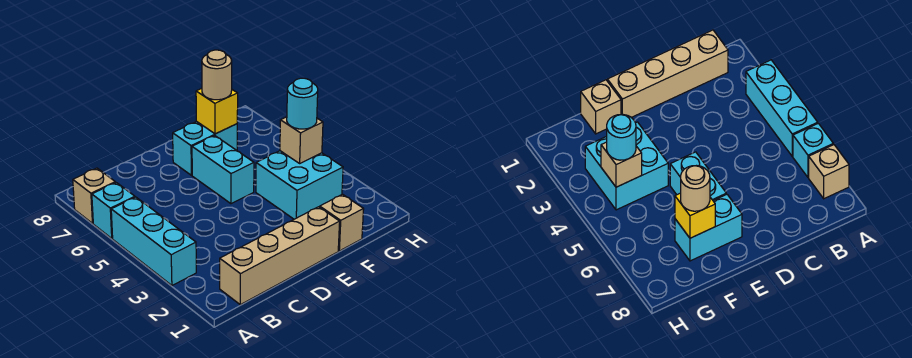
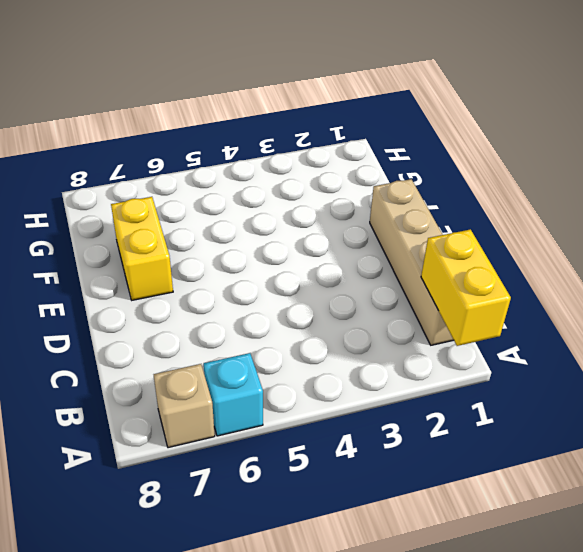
yellow 1x2 brick [421,229,511,346] -> none
yellow 1x2 brick [111,197,173,300] -> cyan 1x2 brick [173,122,237,175]
none -> cyan 1x3 brick [111,197,196,285]
none -> cyan 1x2 brick [192,136,254,204]
none -> tan 1x1 brick [320,194,364,251]

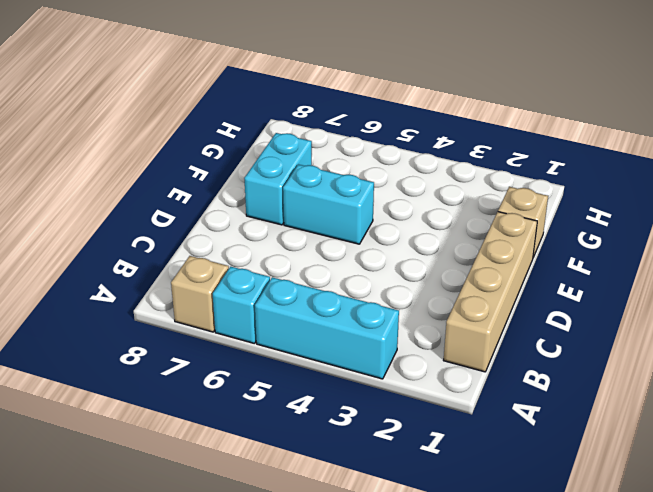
none -> cyan 2x2 brick [256,151,343,219]
none -> yellow 1x1 brick [196,88,238,134]
none -> tan 1x1 brick [280,117,323,163]

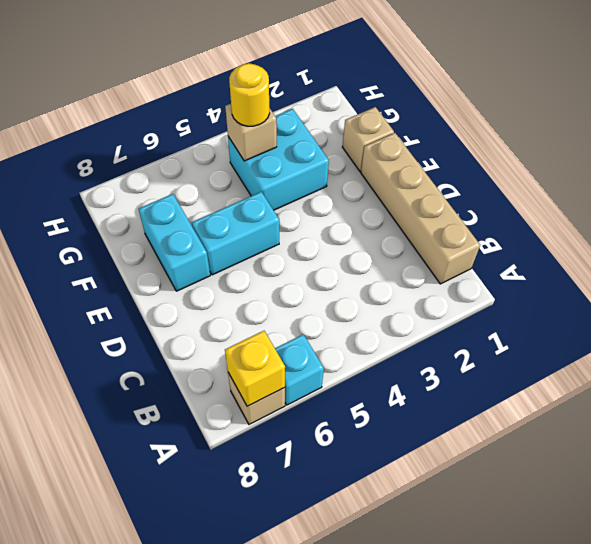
yellow 1x1 brick [225,331,285,406] -> yellow 1x1 brick moved to [196,88,238,134]
yellow 1x1 round brick [229,63,270,126] -> cyan 1x1 round brick [287,78,318,129]
none -> cyan 1x3 brick [111,197,196,285]
none -> tan 1x1 round brick [202,50,232,100]

